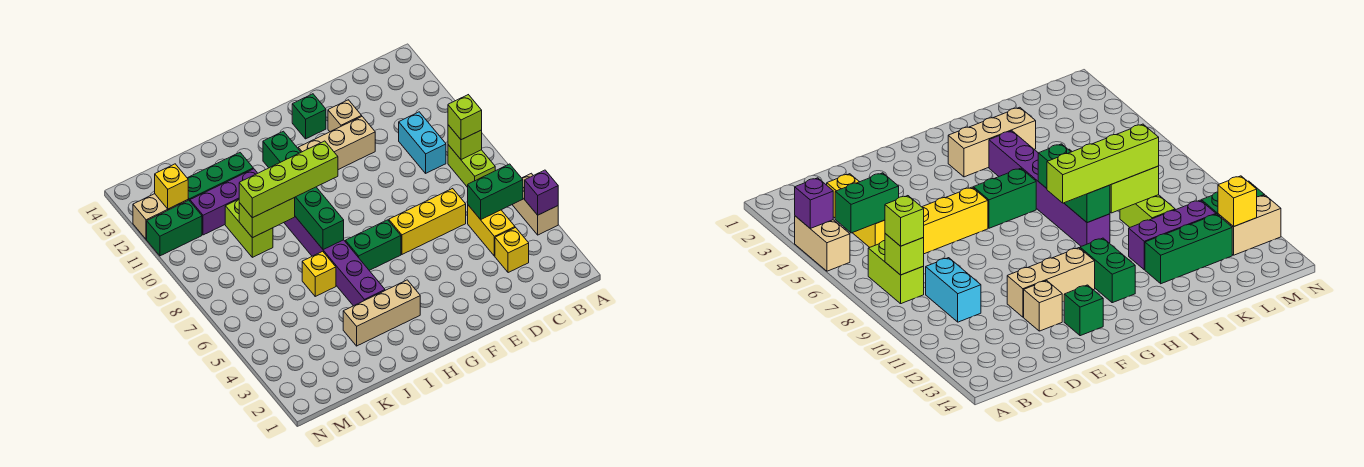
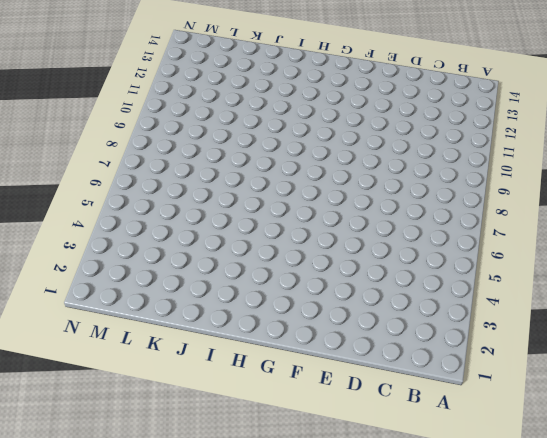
none -> tan 1x2 brick [512,173,558,235]
none -> lime 1x2 brick [448,145,495,187]
none -> yellow 1x1 brick [495,228,529,273]

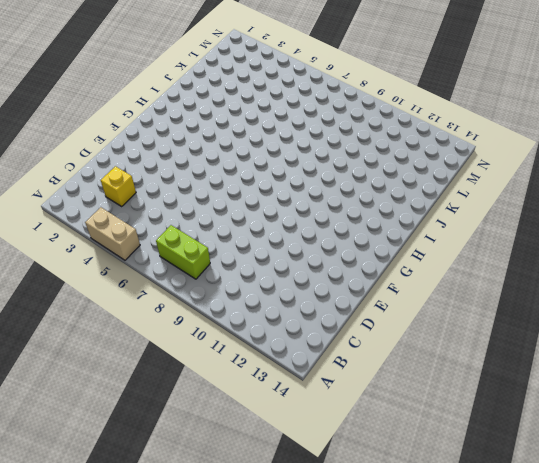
none -> yellow 1x2 brick [468,205,515,256]
none -> cyan 1x2 brick [399,112,446,173]
none -> yellow 1x3 brick [389,188,466,254]

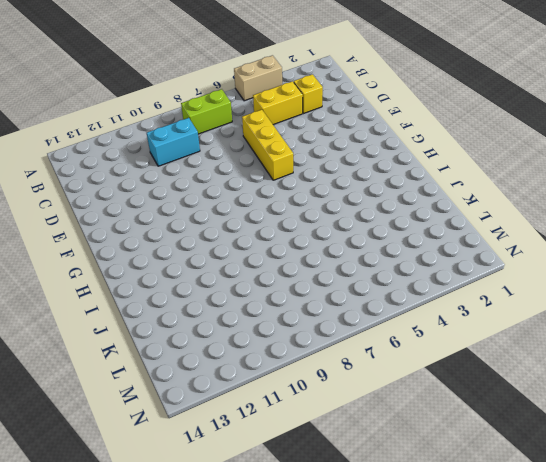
none -> tan 1x3 brick [298,117,375,170]
none -> tan 1x1 brick [328,100,362,132]
none -> green 1x1 brick [292,94,326,139]

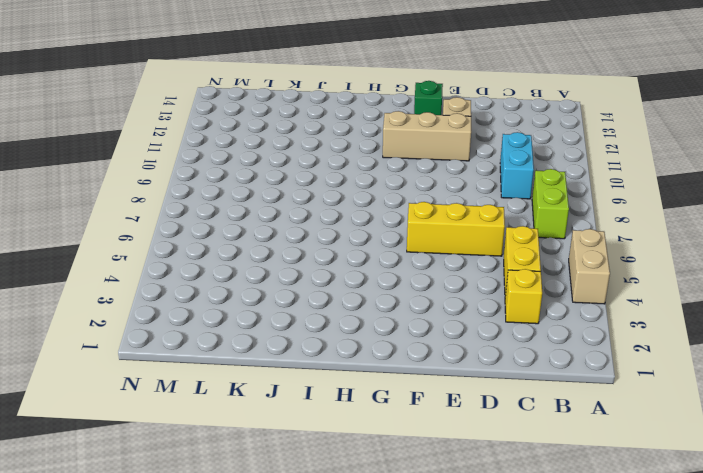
none -> green 1x2 brick [345,220,401,270]
none -> tan 1x3 brick [343,280,420,346]
none -> green 1x2 brick [263,131,301,168]

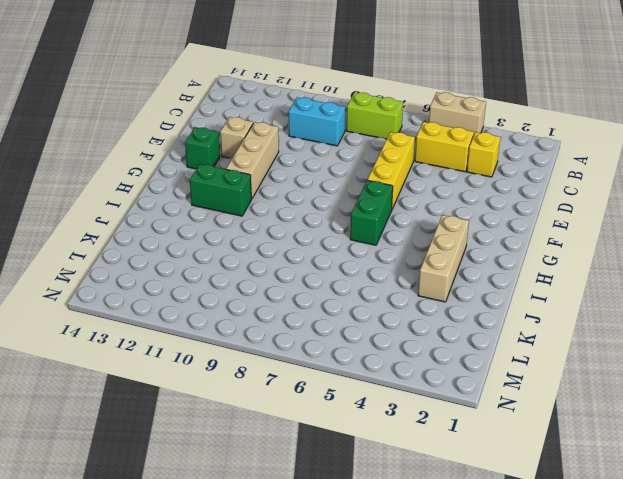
none -> purple 1x6 brick [284,217,385,306]
none -> yellow 1x1 brick [302,251,336,296]
none -> purple 1x3 brick [190,169,258,235]

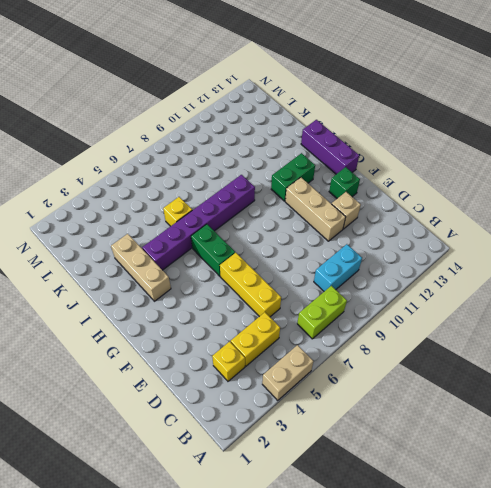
purple 1x3 brick [301,120,359,174] -> purple 1x3 brick moved to [190,169,258,235]
none -> green 1x3 brick [188,153,253,201]
none -> lime 1x2 brick [225,199,273,257]
none -> green 1x2 brick [147,200,202,256]

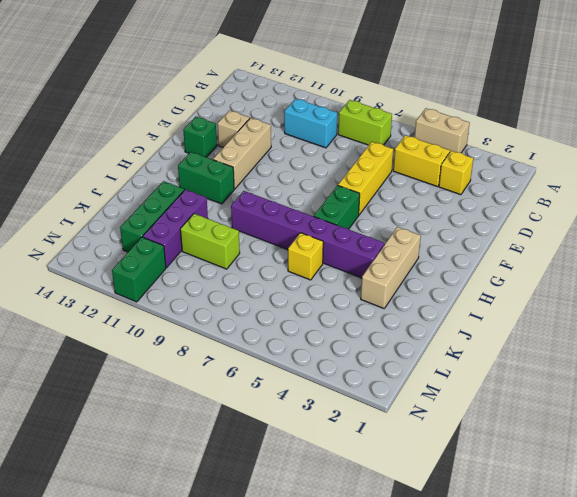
none -> tan 1x2 brick [133,194,188,239]
none -> purple 1x1 brick [525,170,558,215]
none -> green 1x2 brick [468,164,523,220]

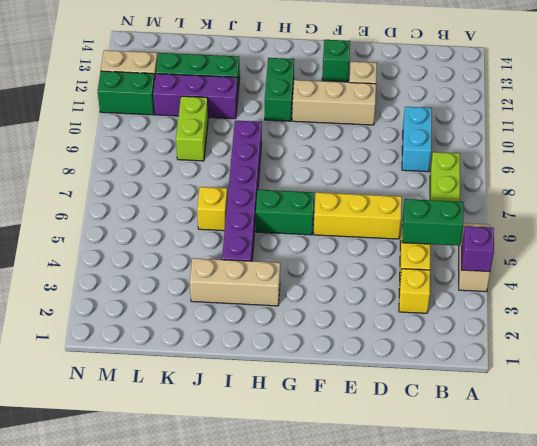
none -> lime 1x1 brick [448,125,482,160]
none -> green 1x3 brick [295,187,344,250]
none -> lime 1x2 brick [239,198,295,238]

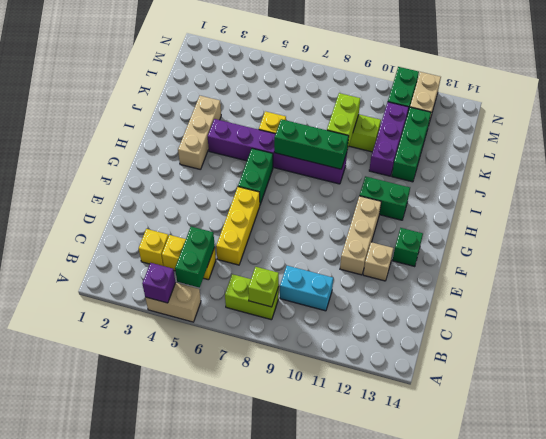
none -> yellow 1x1 brick [155,164,188,209]
none -> lime 1x1 brick [448,95,482,140]
none -> lime 1x4 brick [239,141,338,218]

